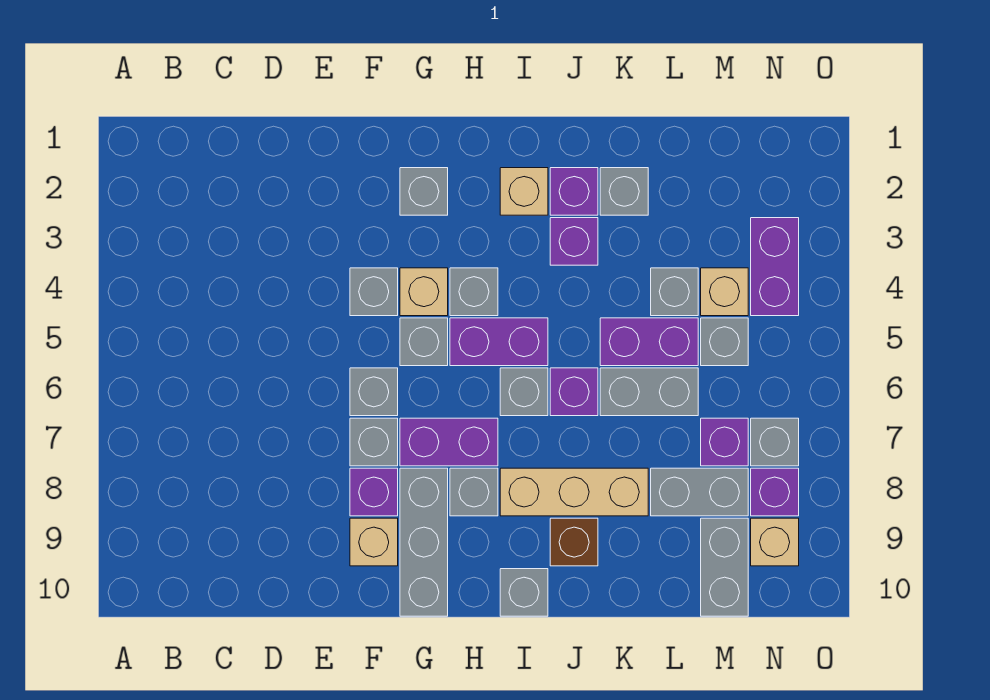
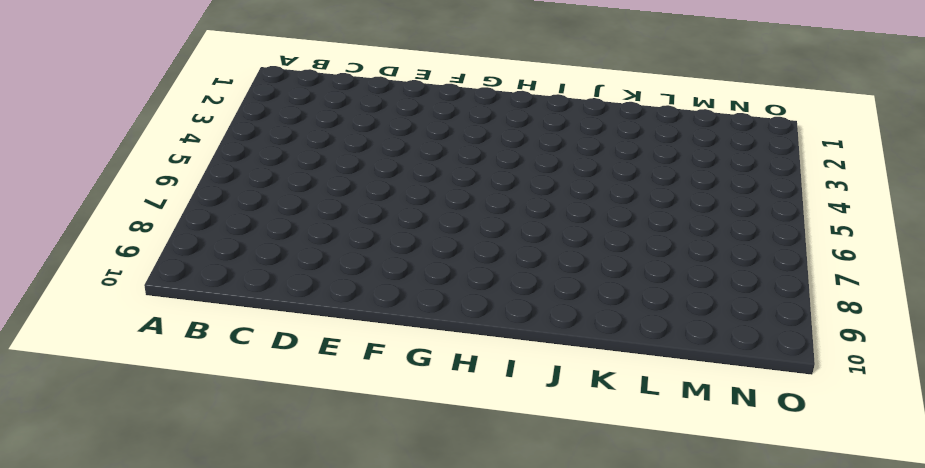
none -> grey 1x1 brick [350,268,398,316]
none -> grey 1x1 brick [350,368,398,416]
none -> grey 1x1 brick [350,418,398,466]
none -> purple 1x1 brick [350,468,398,516]

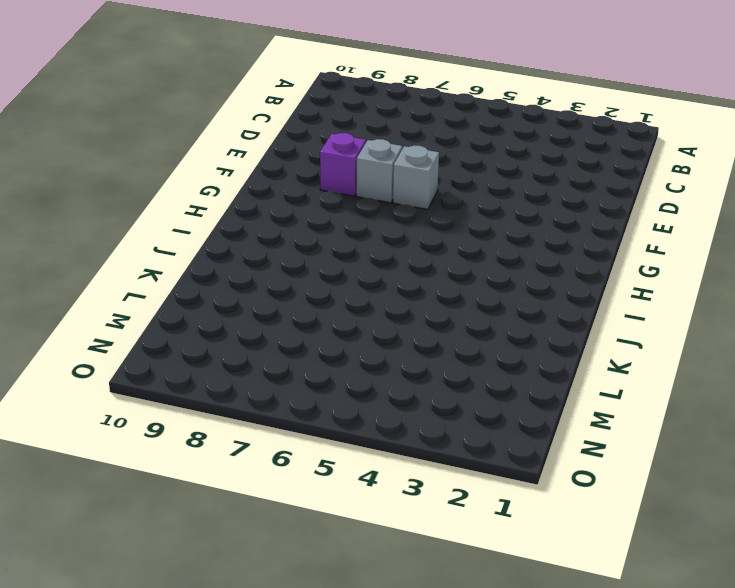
none -> grey 1x1 brick [350,268,398,316]
none -> tan 1x1 brick [350,518,398,566]
none -> grey 1x1 brick [400,168,448,215]
none -> tan 1x1 brick [400,268,448,316]

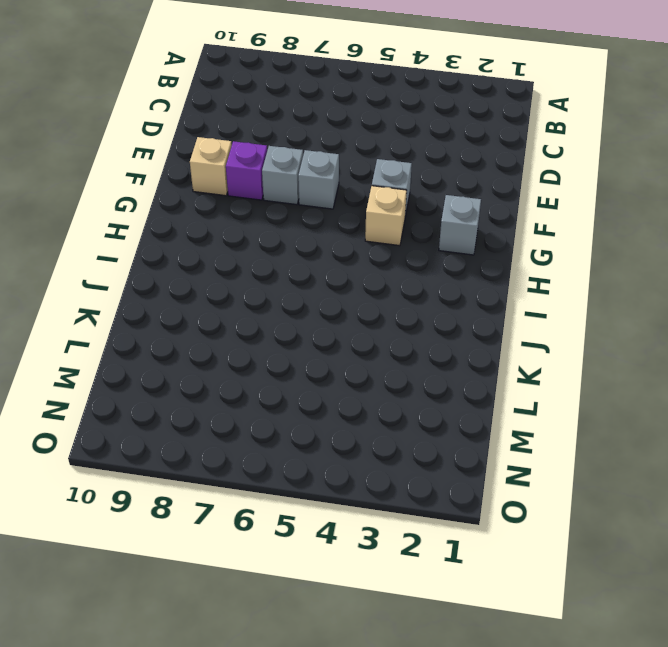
none -> grey 1x1 brick [400,318,448,366]
none -> purple 1x2 brick [400,418,498,466]
none -> grey 1x3 brick [400,468,448,616]
none -> grey 1x1 brick [450,268,498,316]

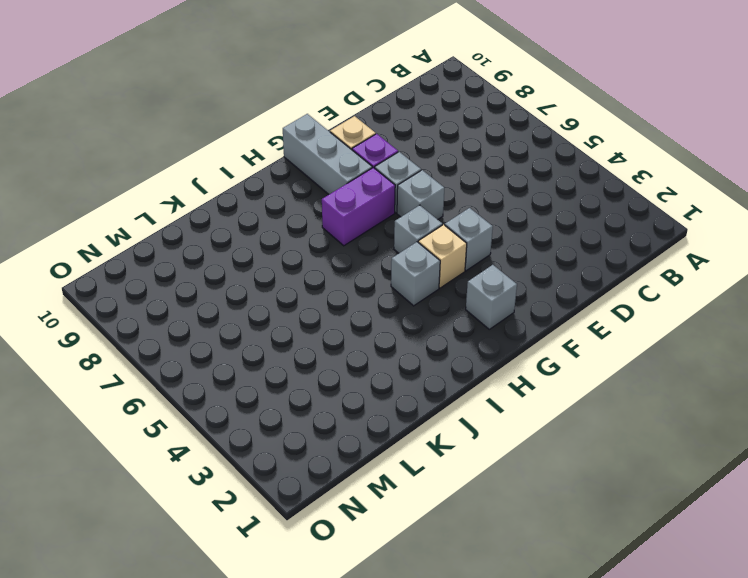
none -> purple 1x2 brick [450,318,548,366]
none -> grey 1x1 brick [450,468,498,516]
none -> tan 1x1 brick [500,168,548,215]
none -> grey 1x1 brick [500,368,548,416]

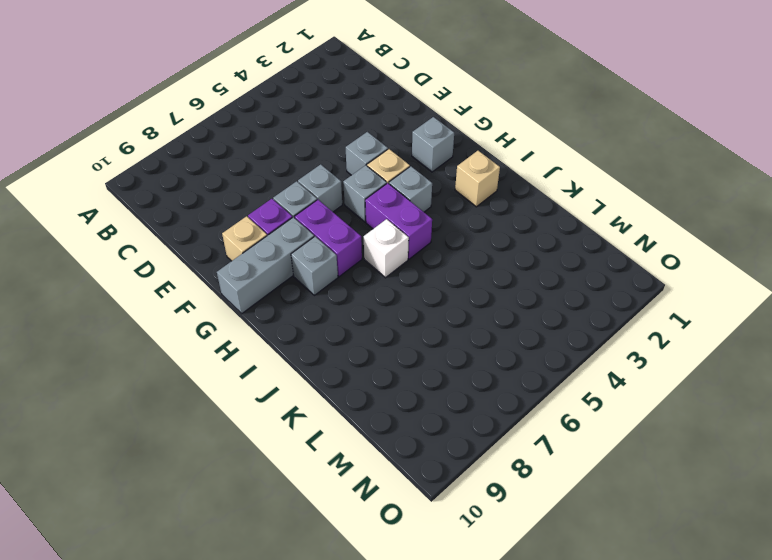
white 1x1 brick [364,219,409,278] -> grey 1x1 brick [500,368,548,416]
none -> tan 1x3 brick [500,468,648,516]
none -> grey 1x1 brick [500,569,548,616]
none -> purple 1x1 brick [550,168,598,215]
none -> purple 1x1 brick [550,218,598,265]

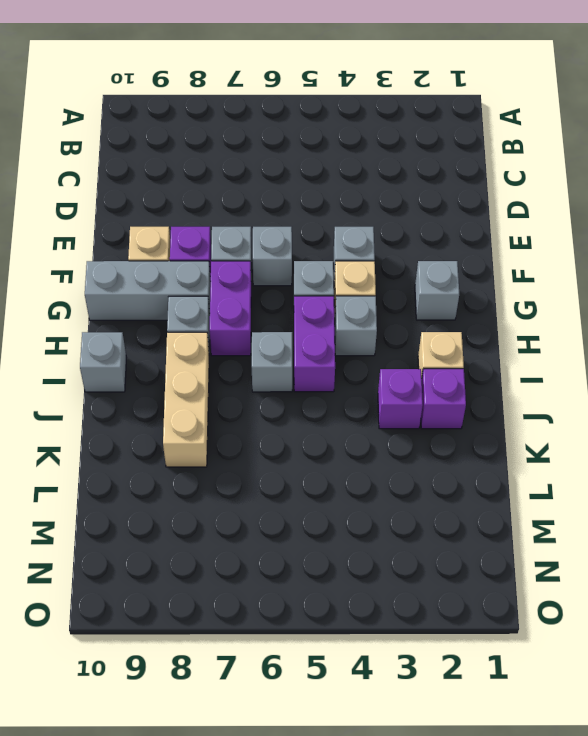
none -> purple 1x1 brick [550,368,598,416]
none -> brown 1x1 brick [550,518,598,566]
none -> grey 1x1 brick [600,168,648,215]
none -> purple 1x2 brick [600,318,698,366]

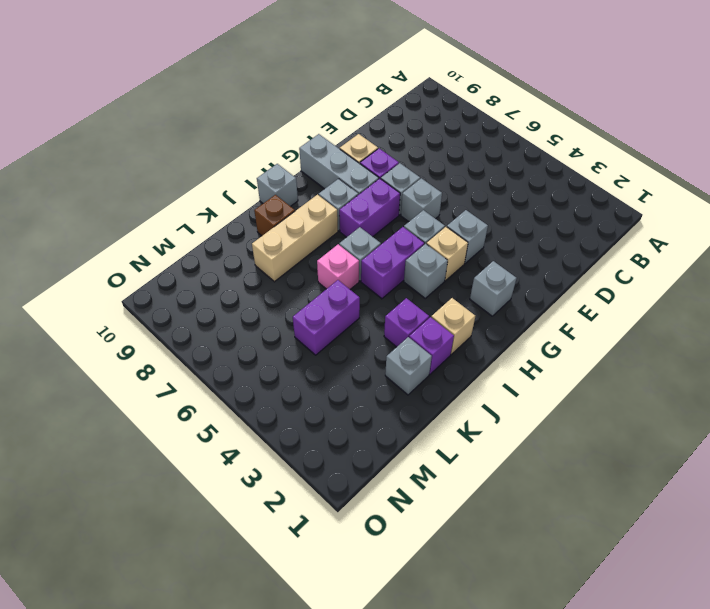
pink 1x1 brick [317,244,359,289] -> purple 1x1 brick [550,368,598,416]
none -> grey 1x2 brick [600,368,698,416]
none -> grey 1x1 brick [651,268,698,316]
none -> grey 1x2 brick [651,468,748,516]
none -> tan 1x1 brick [701,268,748,316]

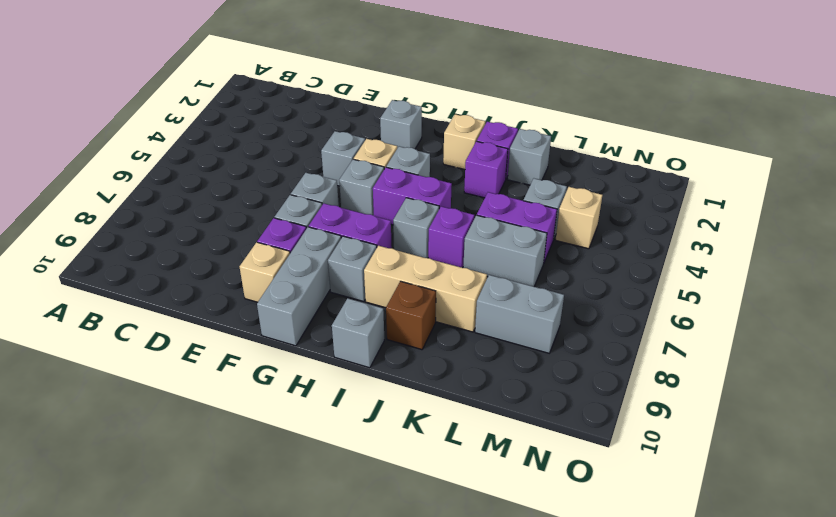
none -> grey 1x1 brick [701,318,748,366]
none -> purple 1x1 brick [701,418,748,466]
none -> grey 1x2 brick [701,518,748,616]
none -> purple 1x2 brick [751,218,799,316]

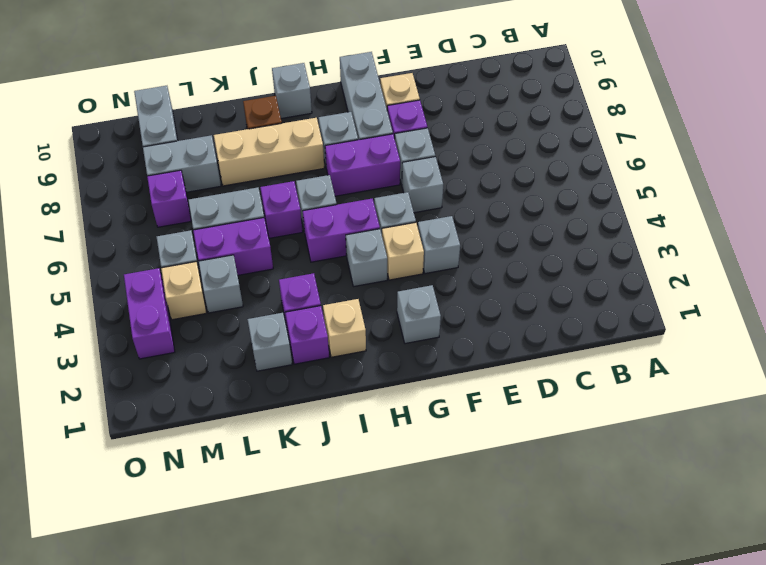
none -> grey 1x1 brick [751,418,799,466]
none -> purple 1x1 brick [751,468,799,516]
none -> tan 1x1 brick [751,518,799,566]

